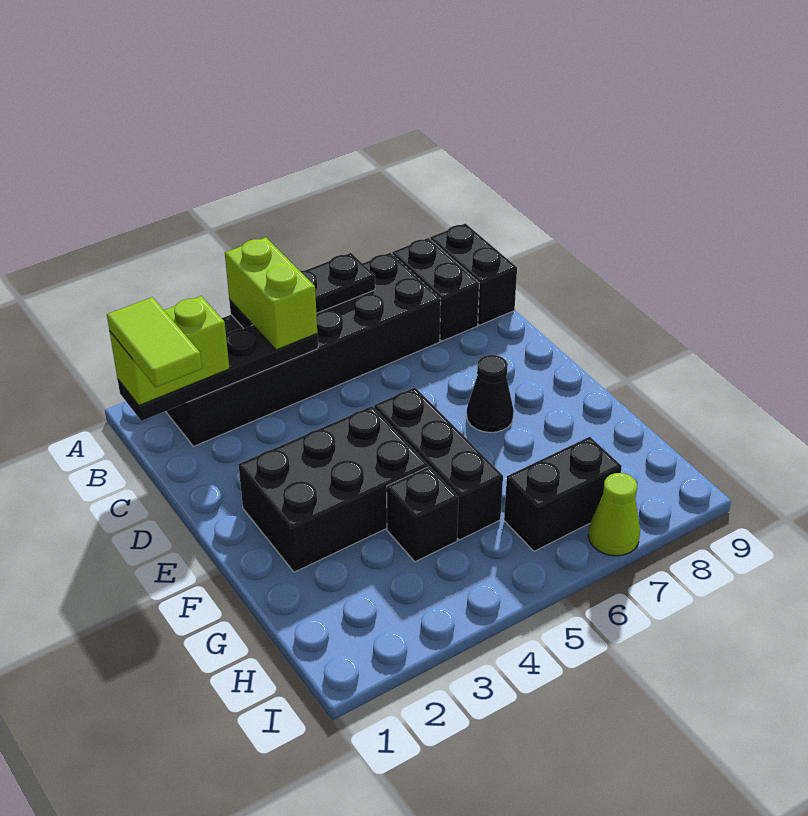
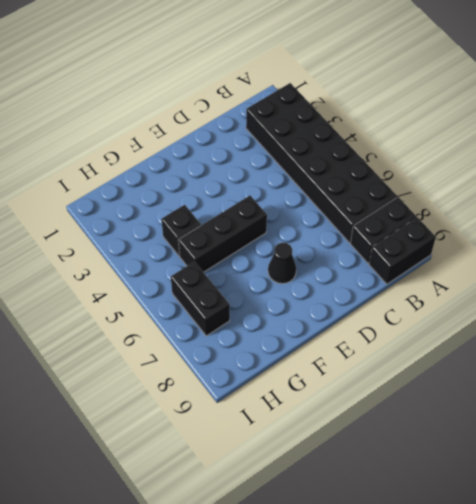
none -> black 2x3 brick [238,406,428,572]
none -> lime 1x1 cone [588,473,640,556]
none -> black 1x3 plate [229,253,375,328]

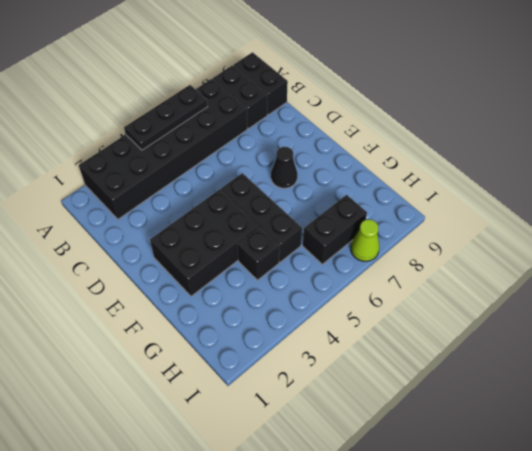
none -> black 1x4 plate [118,325,318,421]
none -> lime 1x2 brick [225,237,317,350]
none -> lime 1x2 brick [110,296,229,405]

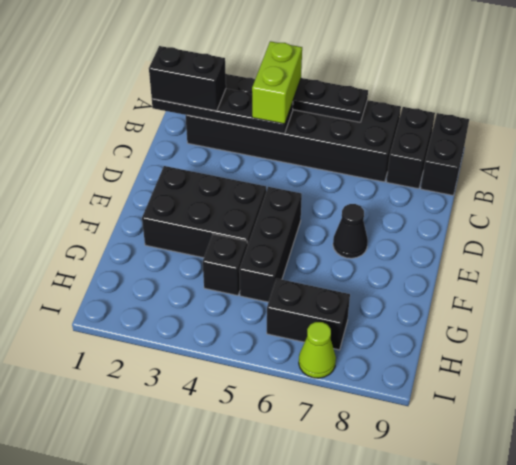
black 1x2 brick [149,46,226,111] -> lime 1x2 brick [110,296,229,405]
none -> lime 1x2 tile [107,297,202,387]

